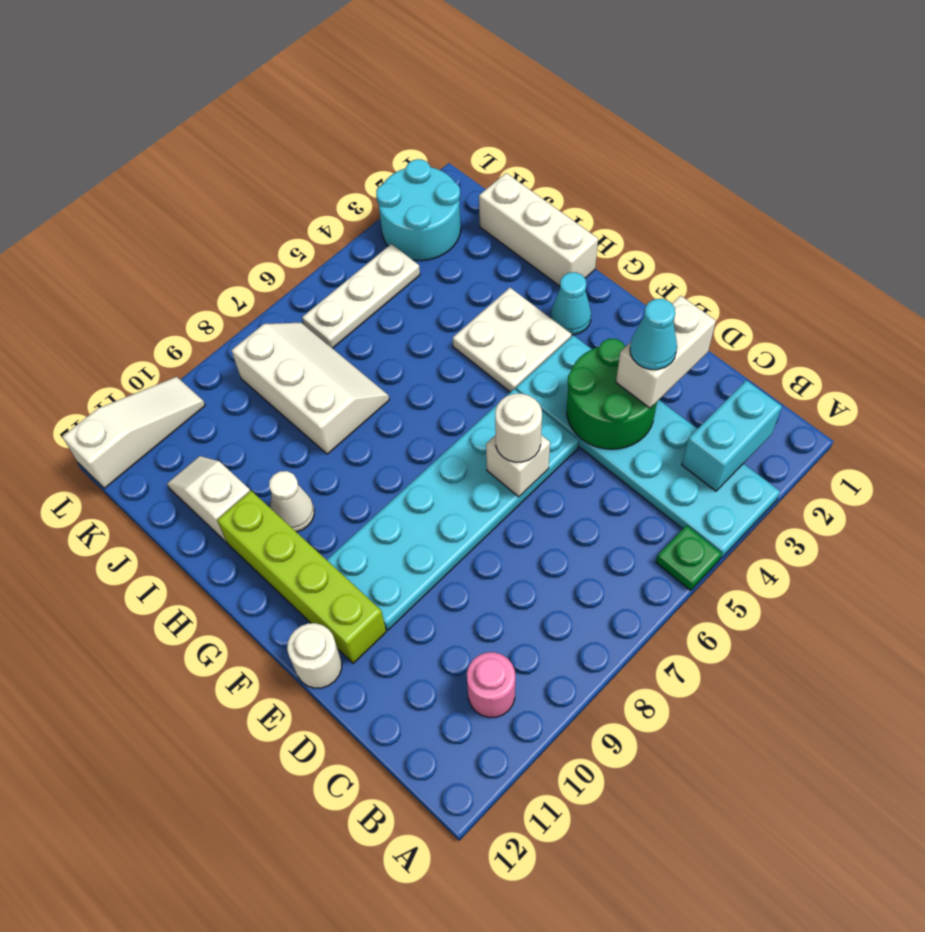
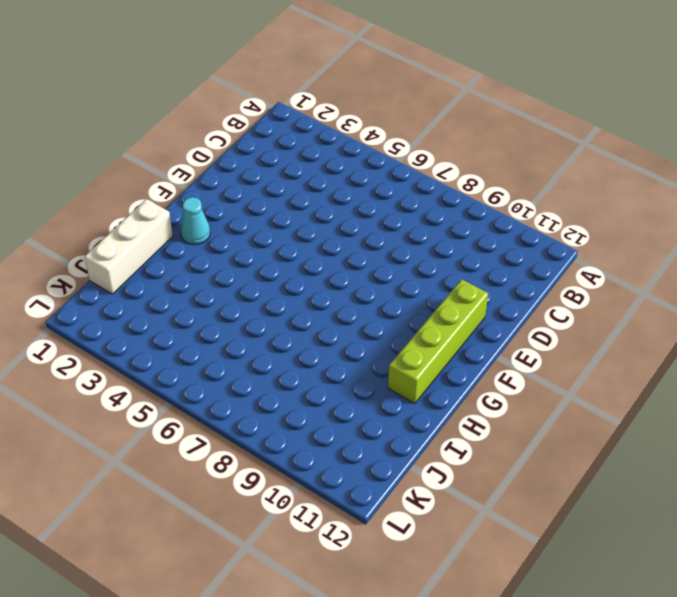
none -> cyan 2x6 plate [516,335,780,559]
none -> green 1x1 plate [656,525,722,591]
none -> pink 1x1 round brick [467,652,515,718]

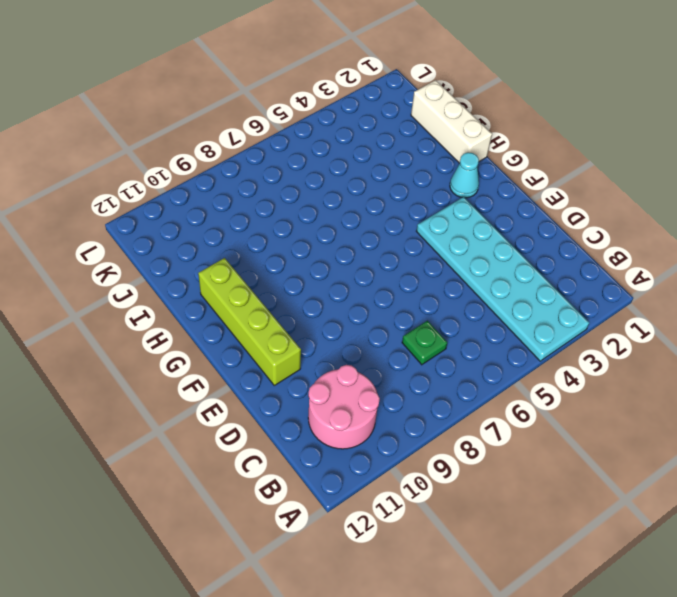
pink 2x2 round brick [308,365,380,449] -> pink 1x1 round brick [467,652,515,718]
green 1x1 plate [402,321,447,365] -> green 1x1 plate moved to [656,525,722,591]
none -> cyan 2x6 plate [327,389,579,630]
none -> white 1x1 round brick [287,623,342,688]
none -> white 2x2 plate [453,288,572,392]

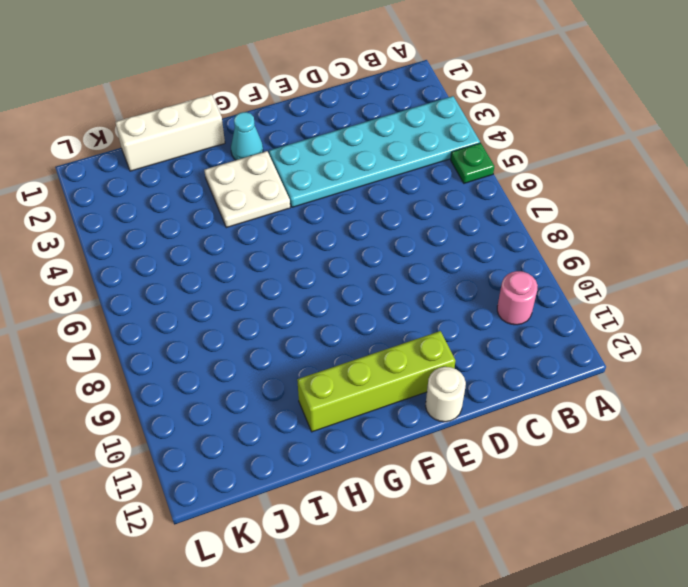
none -> cyan 2x6 plate [327,389,579,630]
none -> white 1x1 cone [269,471,314,532]
none -> white 2x3 slope [231,323,389,454]

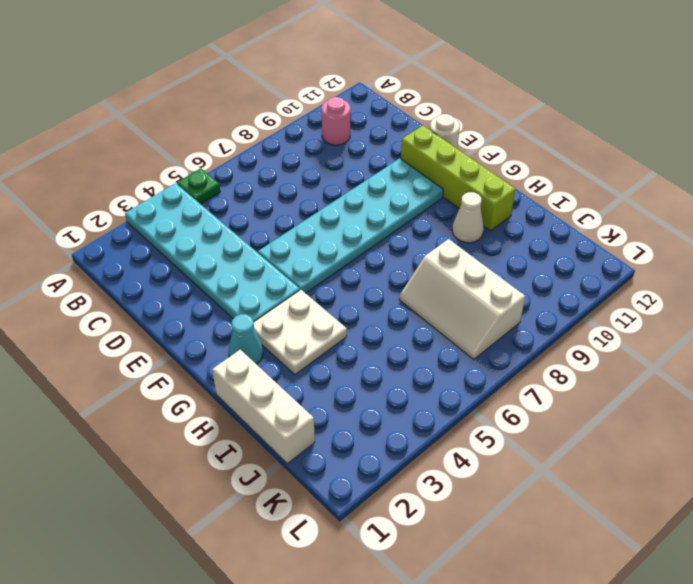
none -> white 1x2 slope [167,456,250,543]
none -> cyan 2x2 round brick [376,159,461,260]
none -> white 1x3 plate [302,244,420,348]

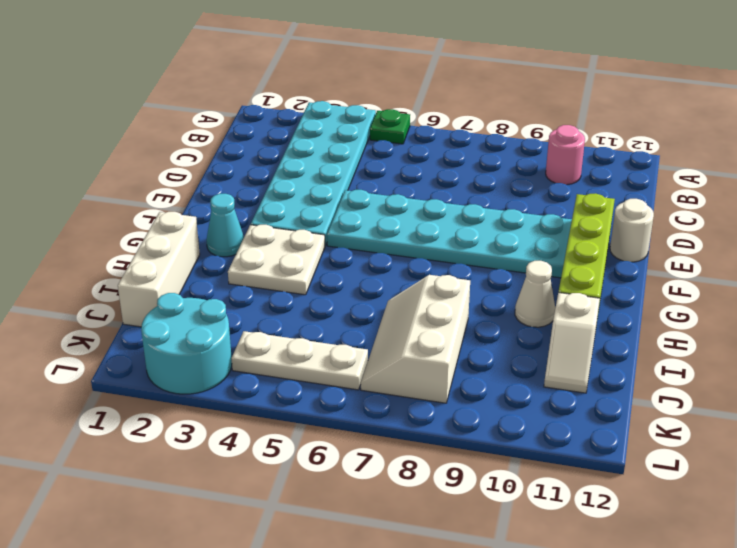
none -> white 1x3 slope [62,377,205,488]
none -> cyan 1x2 brick [682,380,782,491]
none -> green 2x2 round brick [567,339,657,449]

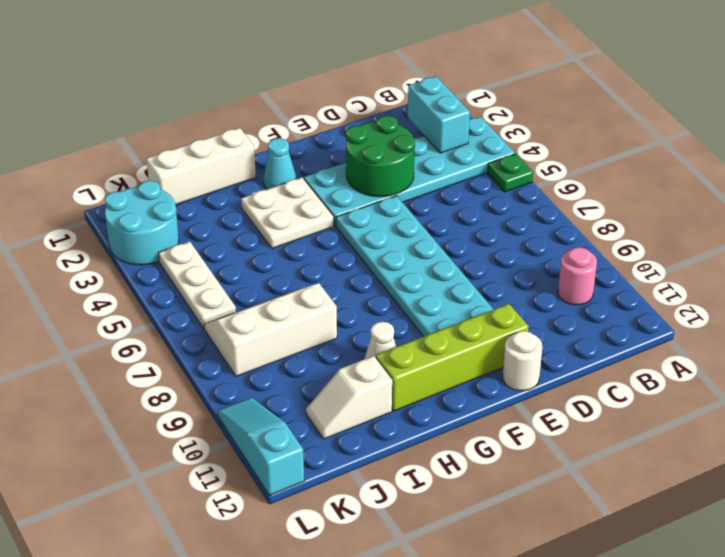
cyan 1x3 slope [218,398,304,495] -> white 1x3 slope [62,377,205,488]
none -> white 1x1 brick [486,435,550,497]
none -> white 1x2 brick [616,296,716,408]
none -> white 1x1 round brick [495,394,542,462]

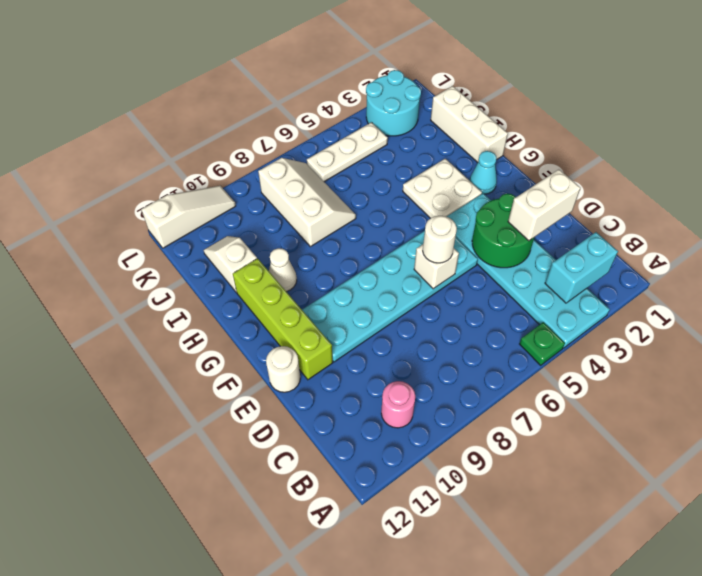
none -> cyan 1x1 cone [630,299,677,370]

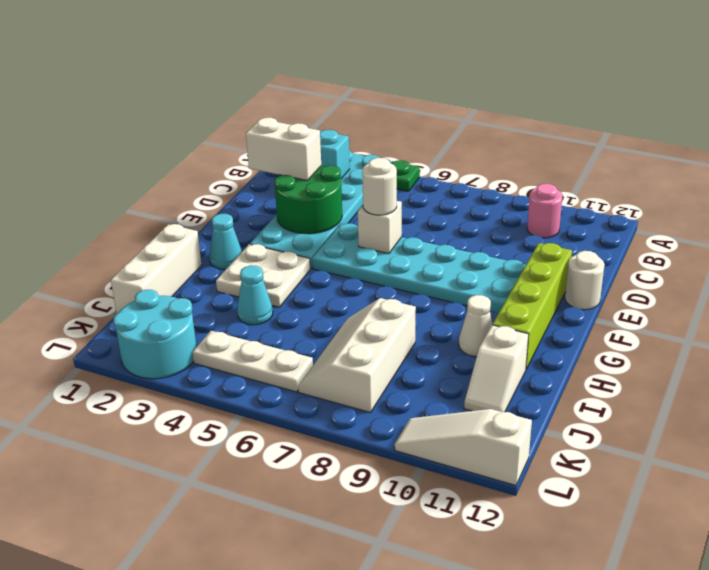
cyan 1x1 cone [237,265,273,325] -> cyan 1x1 cone moved to [630,299,677,370]

